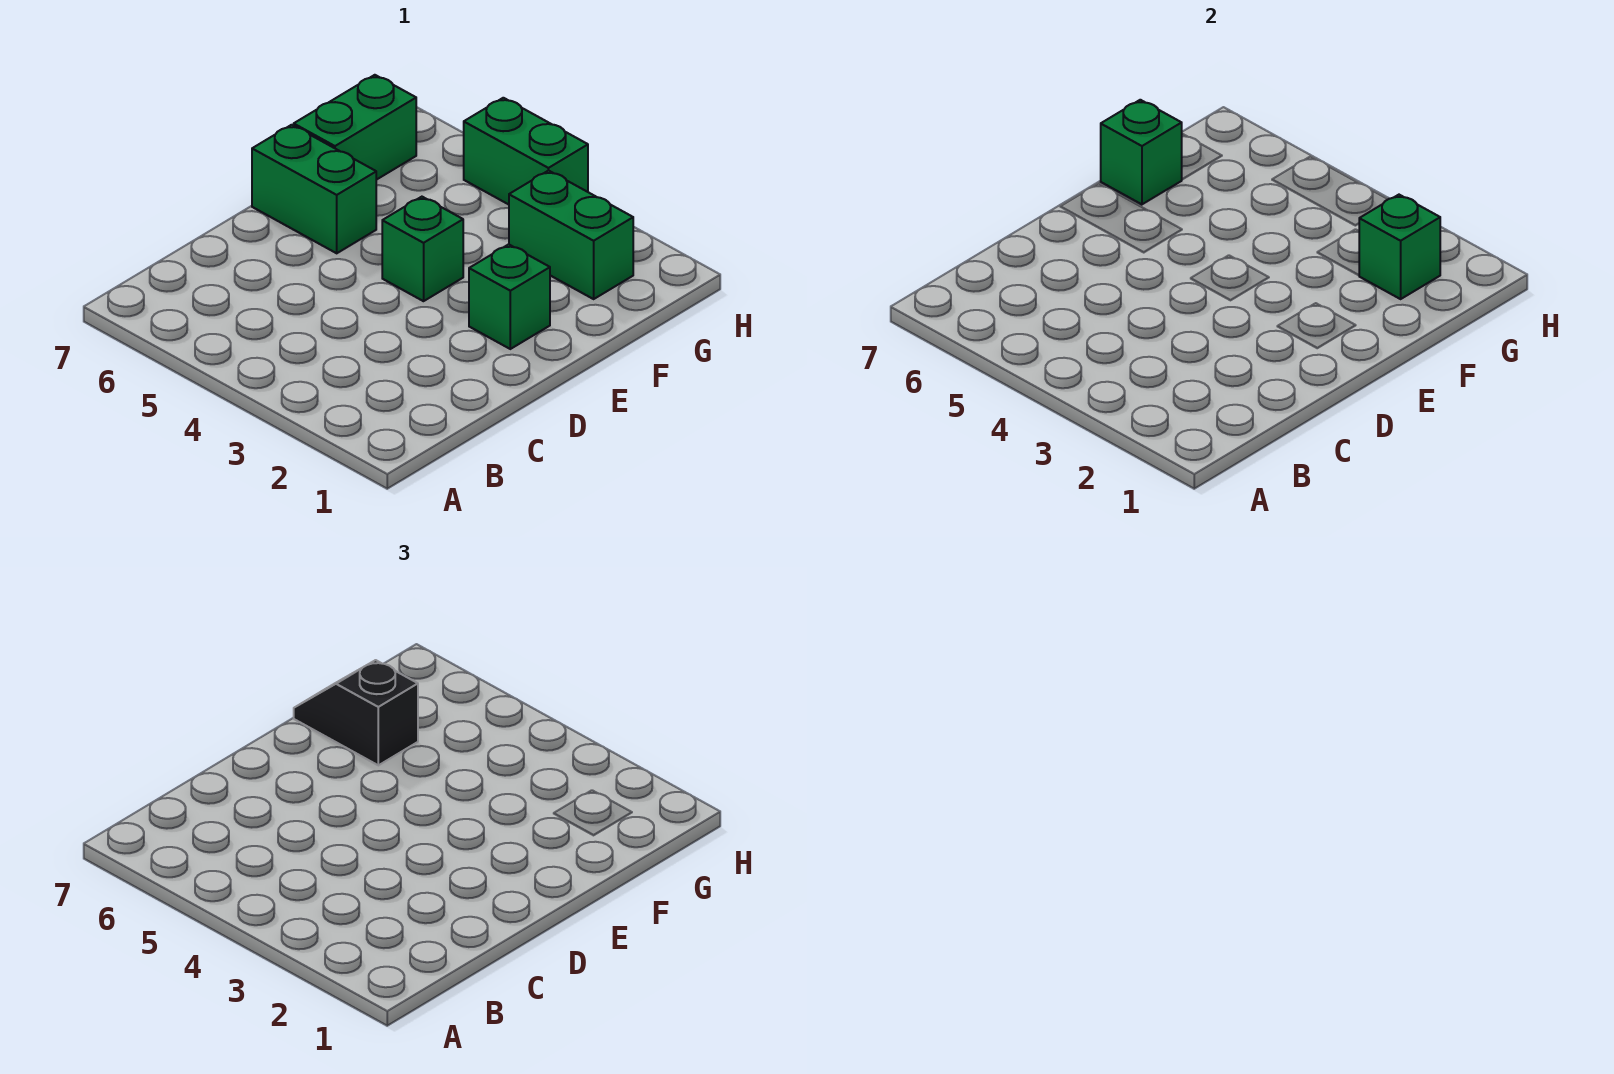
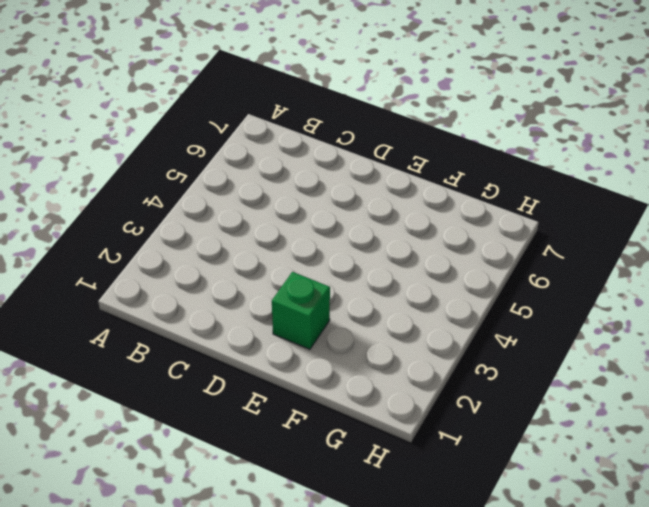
none -> green 1x1 brick [382,197,463,301]
none -> green 1x2 brick [252,125,376,253]

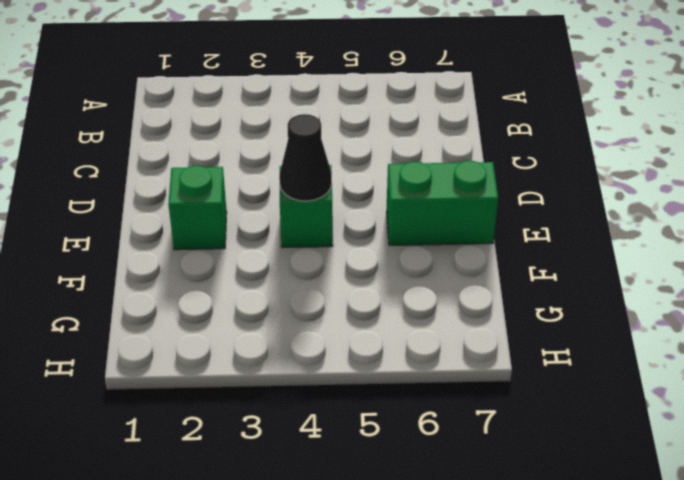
black 1x1 cone [279,114,332,201] -> none
none -> green 1x2 brick [294,75,416,180]
none -> green 1x2 brick [509,170,633,299]

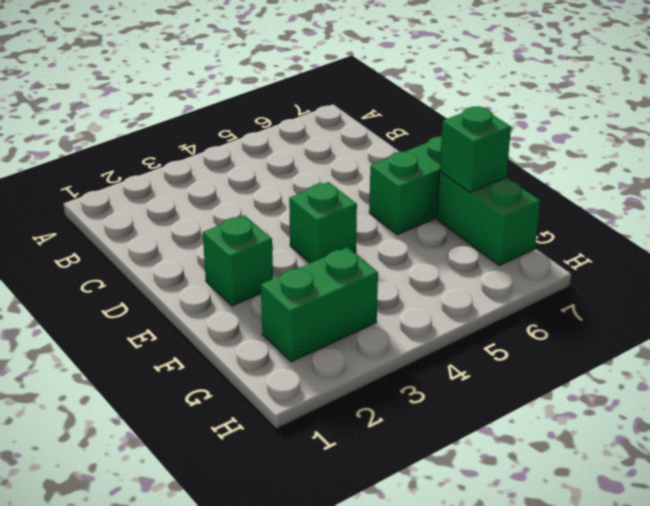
none -> green 1x2 brick [464,98,588,205]
none -> green 1x1 brick [1359,195,1440,299]

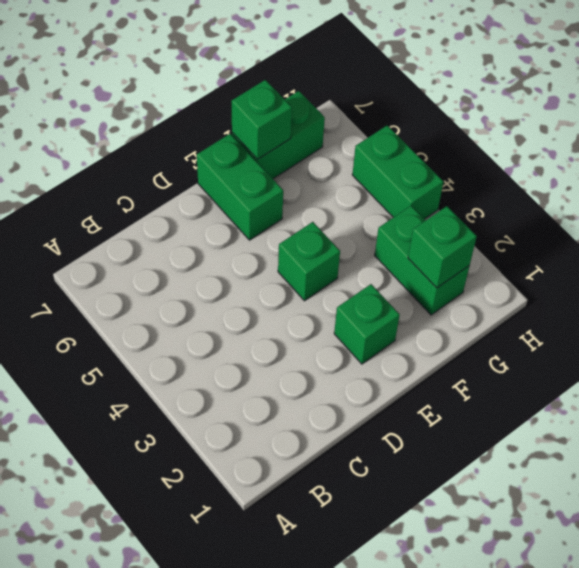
none -> black 1x2 slope [294,660,418,765]

